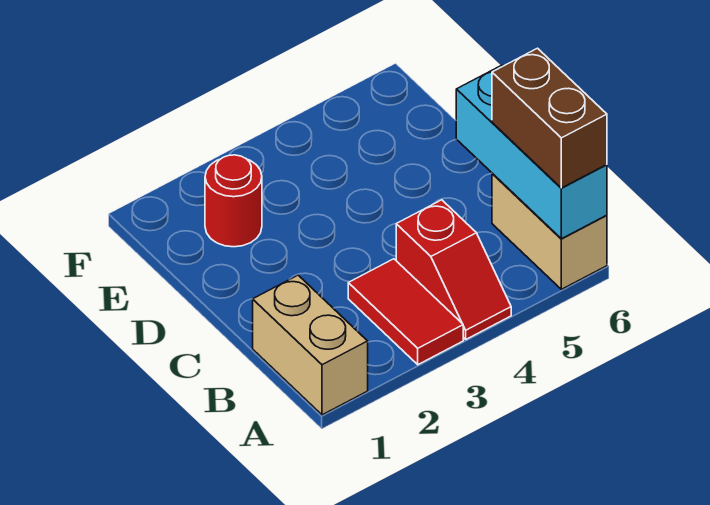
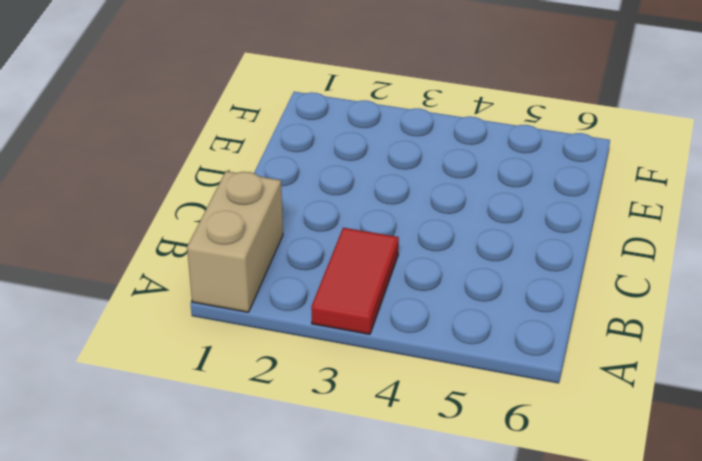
none -> red 1x2 slope [396,200,511,339]
none -> tan 1x2 brick [492,173,607,289]

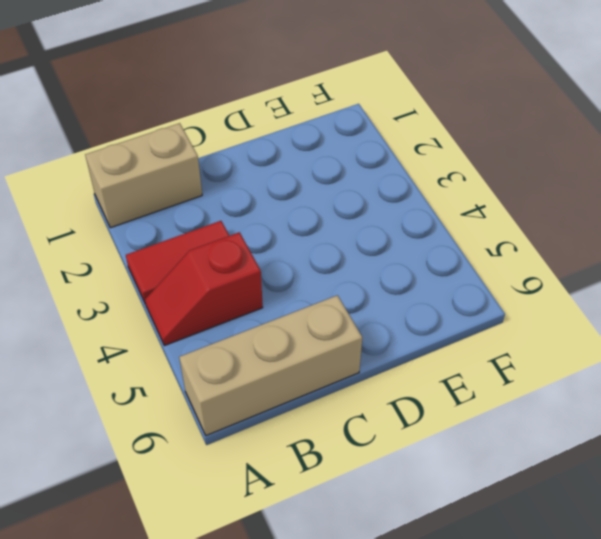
tan 1x3 brick [179,295,362,436] -> tan 1x2 brick [492,173,607,289]
none -> red 1x1 round brick [205,155,262,247]
none -> cyan 1x3 brick [456,65,607,239]

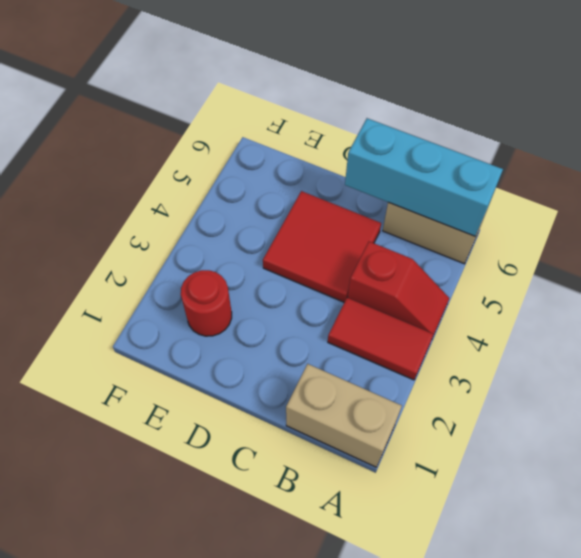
red 2x2 tile [263,191,381,302] -> none
none -> brown 1x2 brick [492,48,607,188]

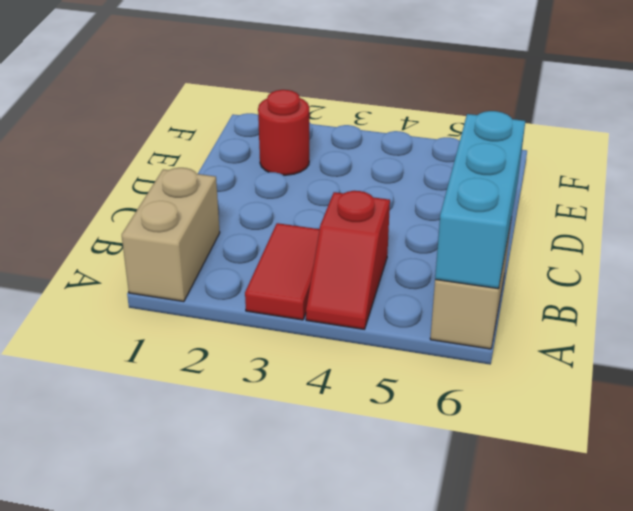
none -> brown 1x2 brick [492,48,607,188]

